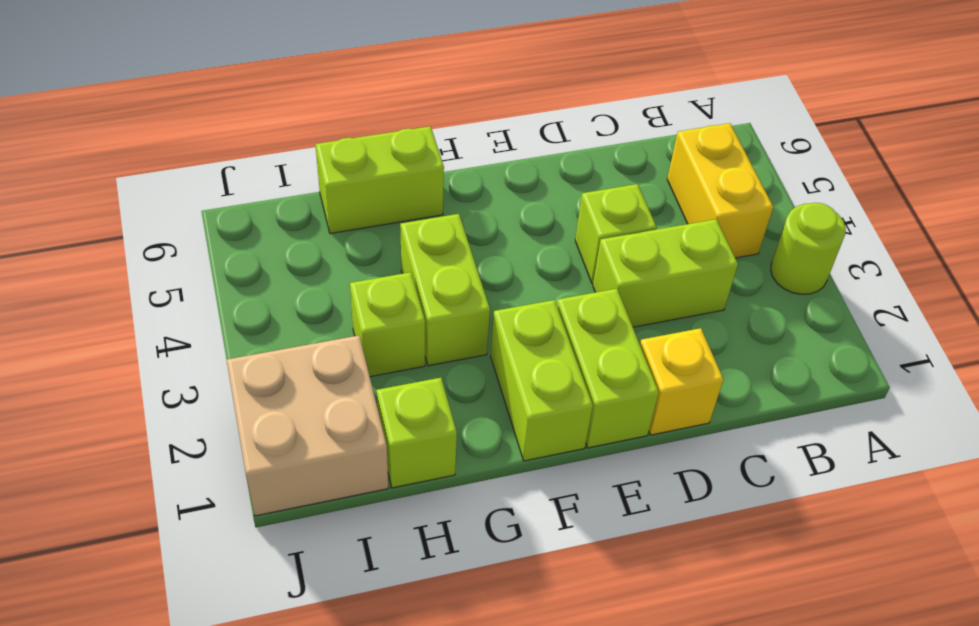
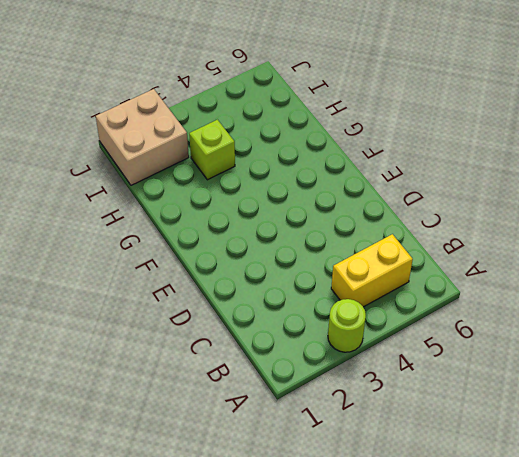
none -> lime 1x2 brick [593,219,738,327]
none -> yellow 1x1 brick [640,328,723,435]
none -> lime 1x1 brick [575,184,657,284]

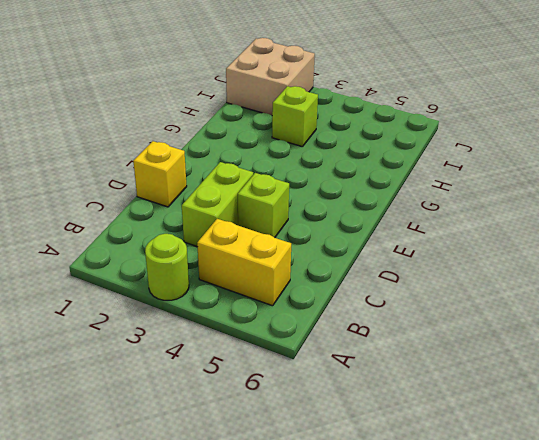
none -> lime 1x2 brick [557,289,659,448]
none -> lime 1x2 brick [491,300,593,461]
none -> lime 1x2 brick [400,214,490,366]

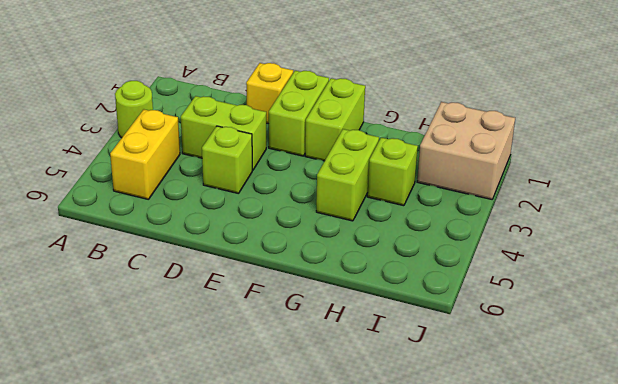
none -> lime 1x2 brick [315,126,444,234]
none -> lime 1x1 brick [376,378,457,488]

